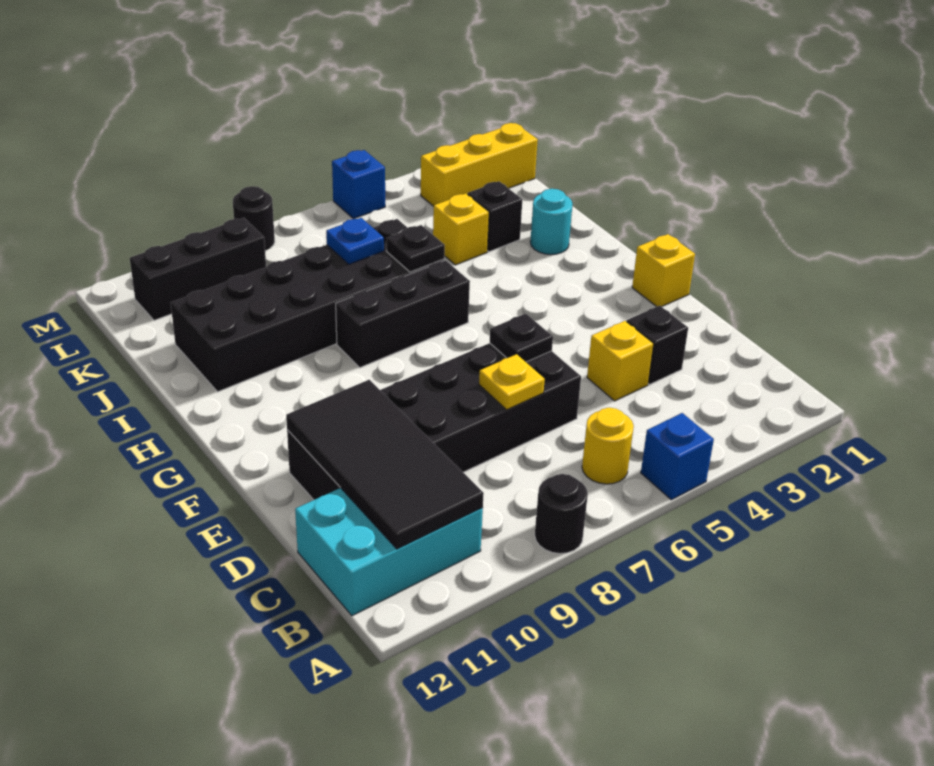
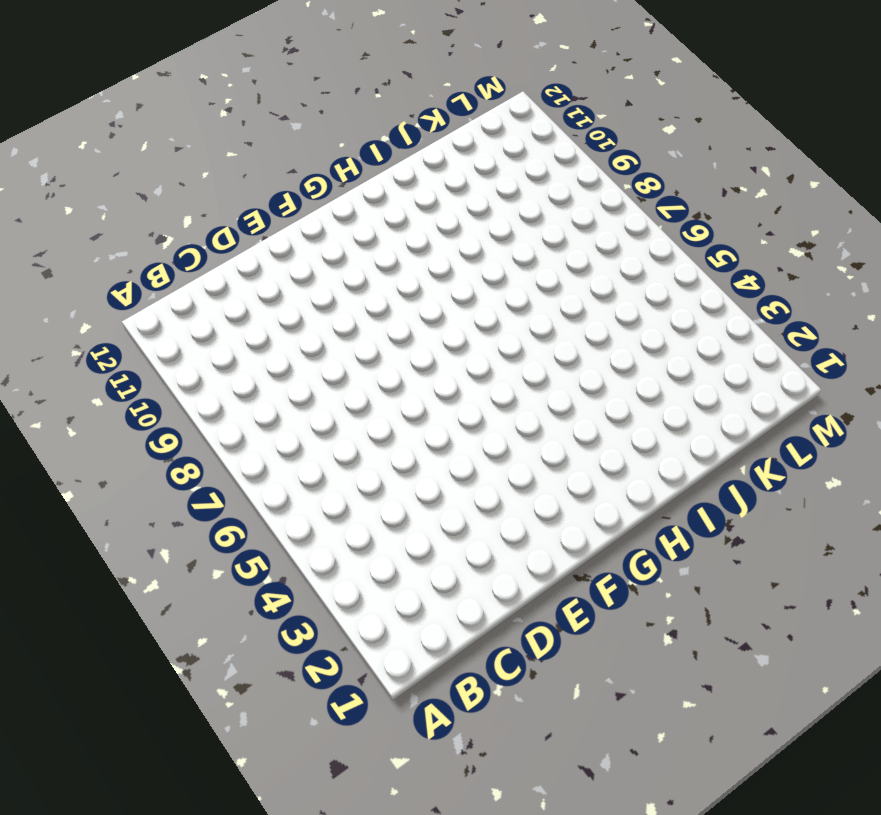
none -> blue 1x1 brick [641,413,714,500]
none -> black 1x1 round brick [535,474,588,554]
none -> yellow 1x1 round brick [582,408,634,484]

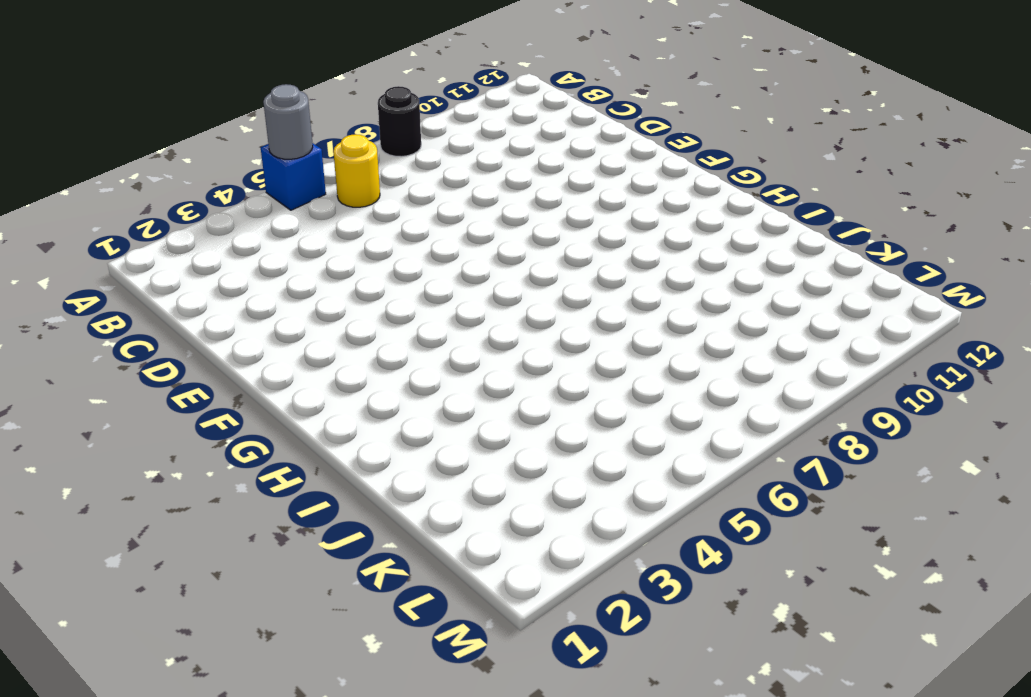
grey 1x1 round brick [263,84,313,159] -> none
none -> cyan 2x3 brick [295,488,483,616]
none -> black 1x1 brick [627,306,688,384]
none -> yellow 1x1 brick [587,321,654,401]

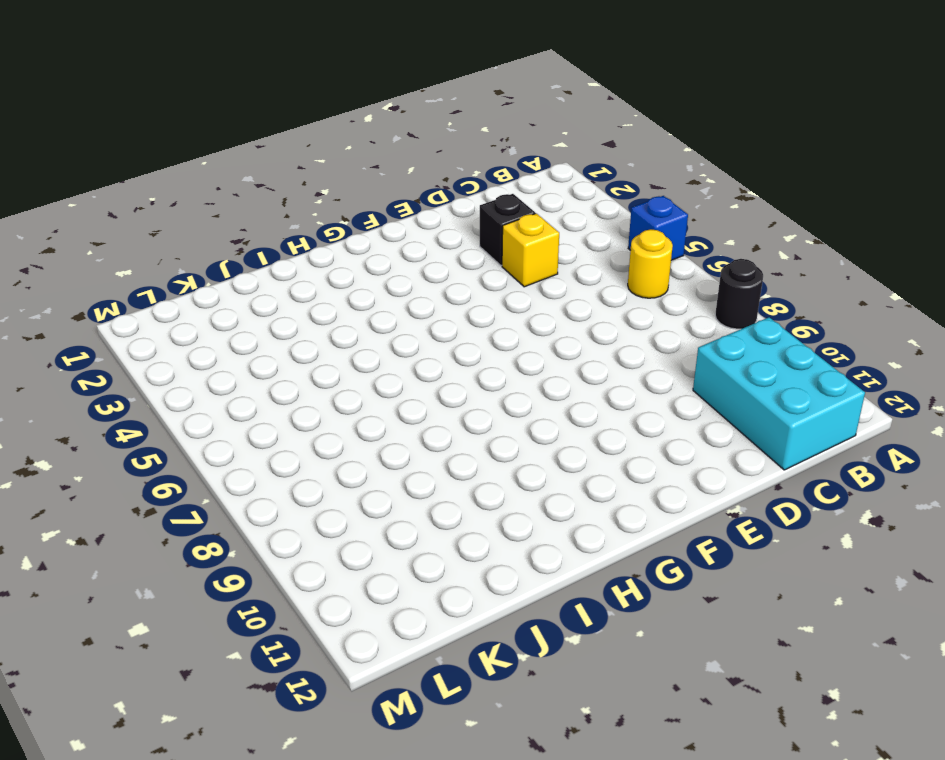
none -> black 2x6 brick [287,343,581,500]
none -> yellow 1x1 brick [632,234,695,307]
none -> black 1x3 brick [336,260,470,367]

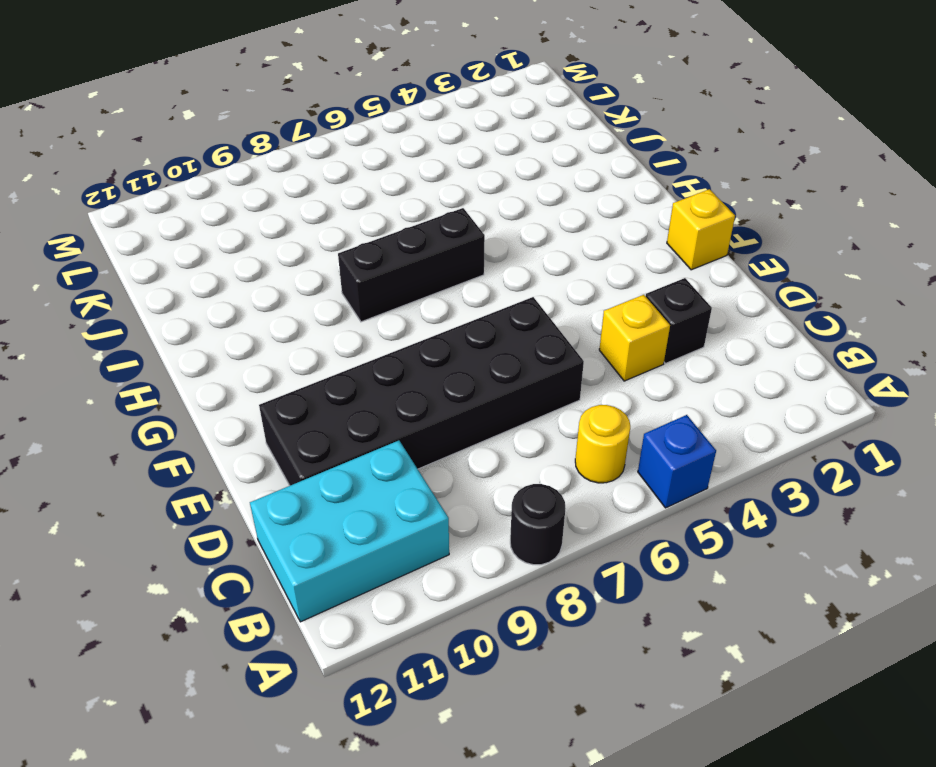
none -> cyan 1x1 round brick [530,189,573,255]
none -> black 2x6 brick [171,219,444,392]
none -> black 1x1 brick [468,181,522,252]

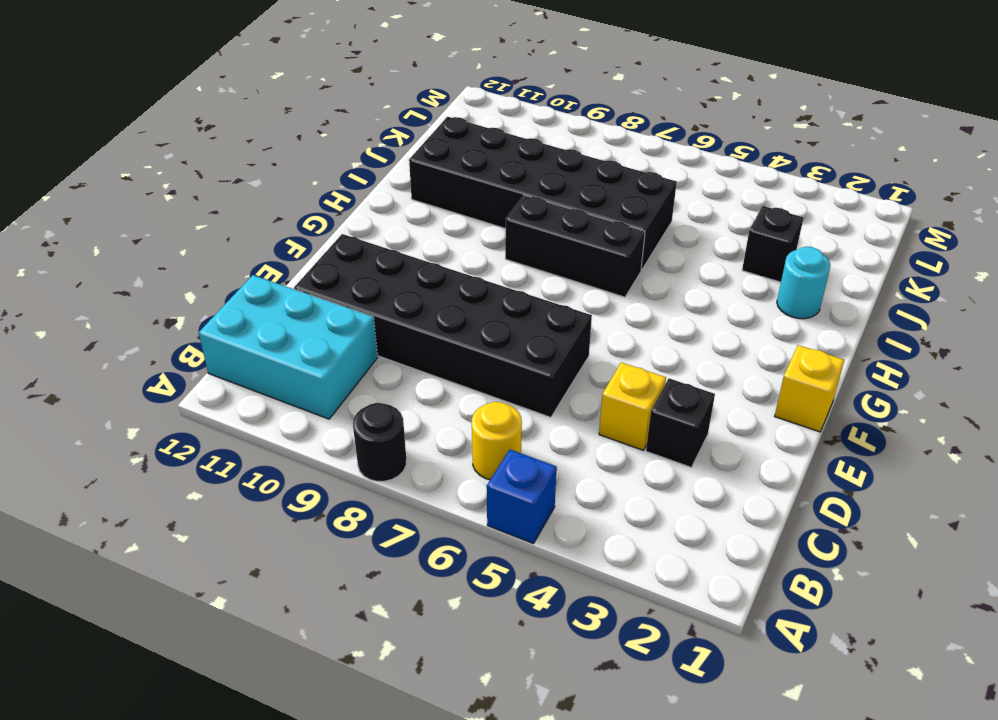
none -> yellow 1x1 brick [433,194,489,265]
none -> yellow 1x3 brick [421,123,538,206]
none -> black 1x3 brick [130,218,266,320]

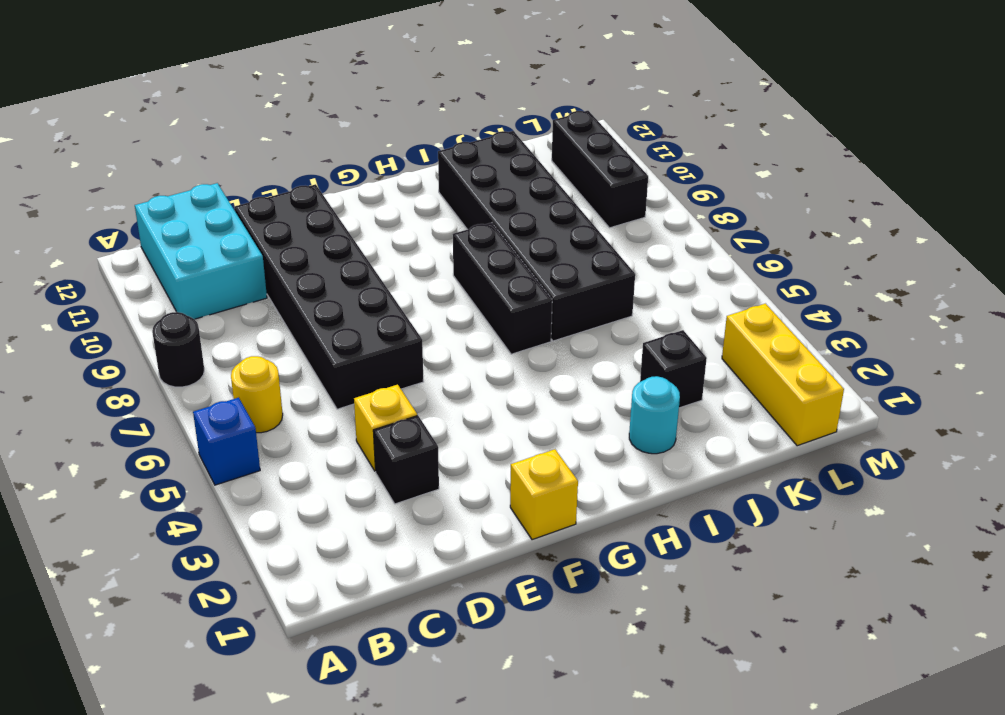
none -> yellow 1x1 brick [433,194,489,265]
none -> blue 1x1 brick [332,150,385,219]
none -> black 1x1 round brick [233,186,275,251]

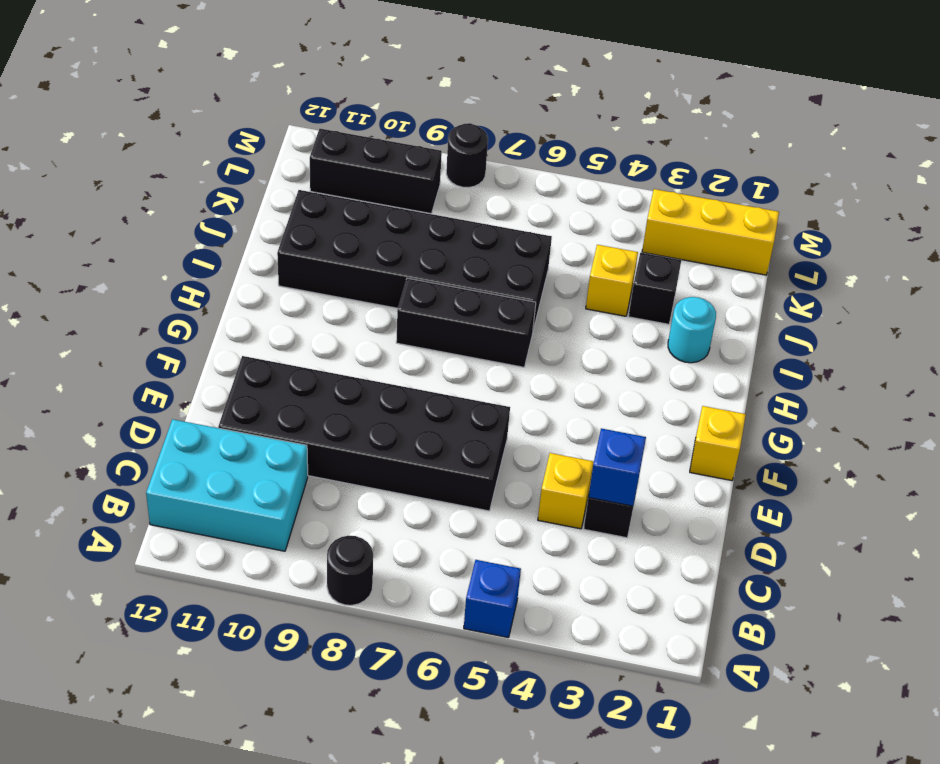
blue 1x1 brick [588,429,646,506] -> blue 1x1 brick moved to [332,150,385,219]
none -> yellow 1x1 round brick [582,408,634,484]
none -> black 2x4 tile [286,380,484,549]
none -> yellow 1x1 plate [479,354,545,410]

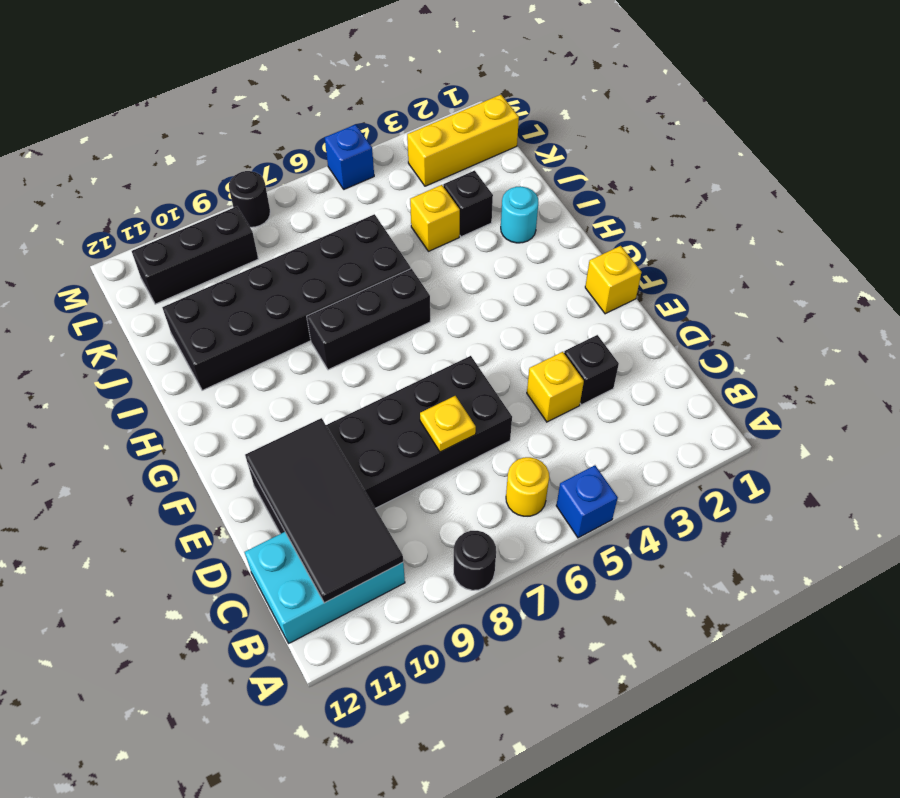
none -> black 1x1 plate [490,314,553,362]
none -> black 1x1 plate [387,225,445,272]
none -> blue 1x1 plate [326,218,384,264]

